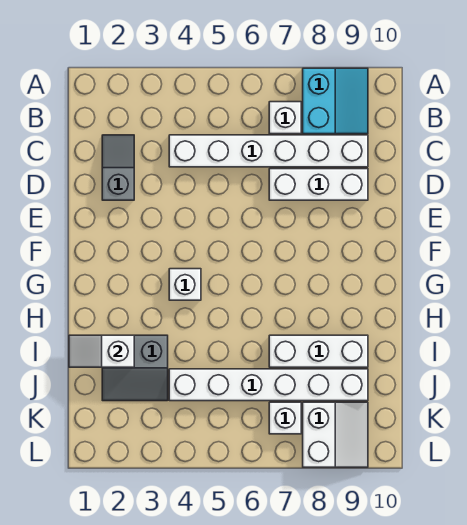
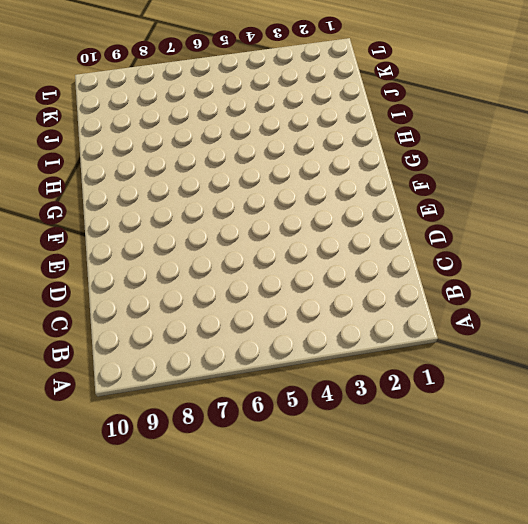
none -> cyan 2x2 slope [303,68,368,134]
none -> white 1x1 brick [269,102,301,134]
none -> grey 1x2 slope [102,135,134,200]

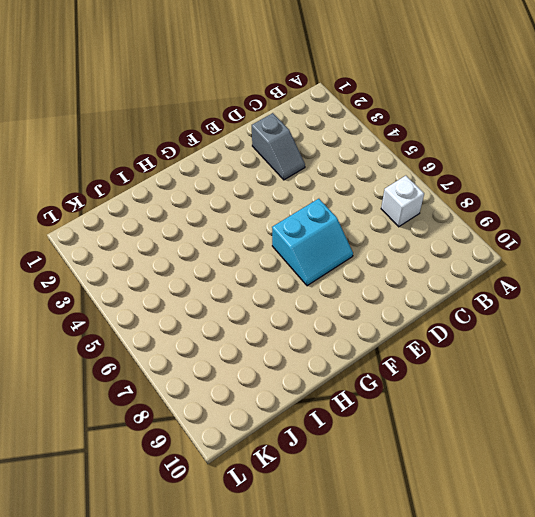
grey 1x2 slope [252,113,305,180] -> grey 1x2 slope turned to [102,135,134,200]
cyan 2x2 slope [272,199,353,286] -> cyan 2x2 slope moved to [303,68,368,134]
none -> white 1x6 brick [169,135,368,167]
none -> white 1x3 brick [269,169,368,200]
none -> white 1x1 brick [169,269,201,300]

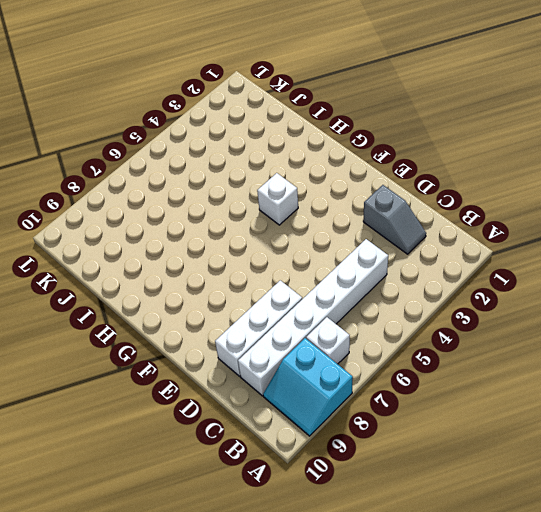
none -> grey 2x2 slope [102,335,168,401]
none -> white 1x3 brick [269,335,368,367]
none -> white 1x6 brick [169,369,368,401]

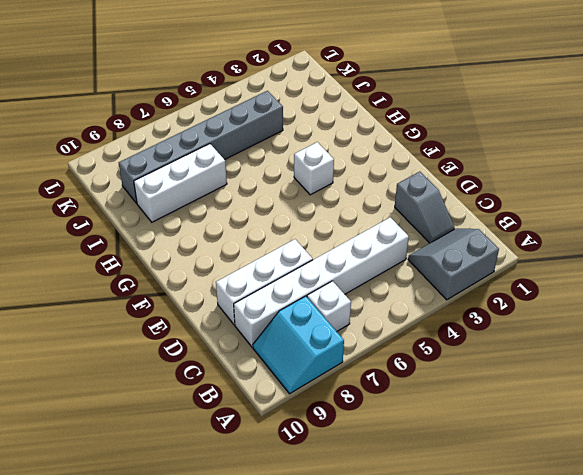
grey 2x2 slope [408,229,499,300] -> grey 2x2 slope moved to [102,335,168,401]
grey 1x6 brick [119,91,283,203] -> white 1x6 brick [169,369,368,401]
none -> white 1x1 brick [269,402,301,434]
none -> white 2x2 slope [303,402,368,467]
none -> white 1x2 slope [69,335,134,367]

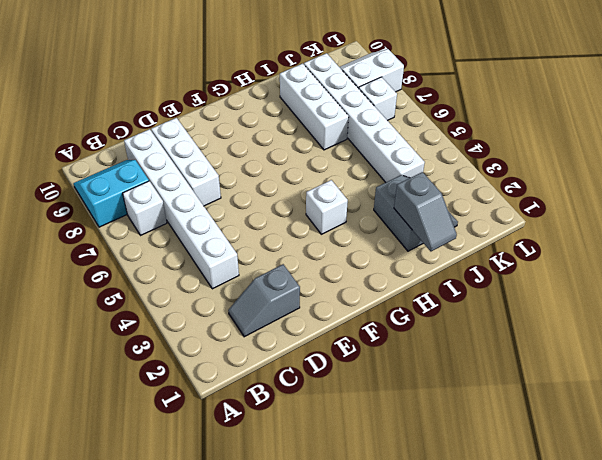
grey 1x2 slope [394,172,457,251] -> white 1x2 slope [69,335,134,367]

